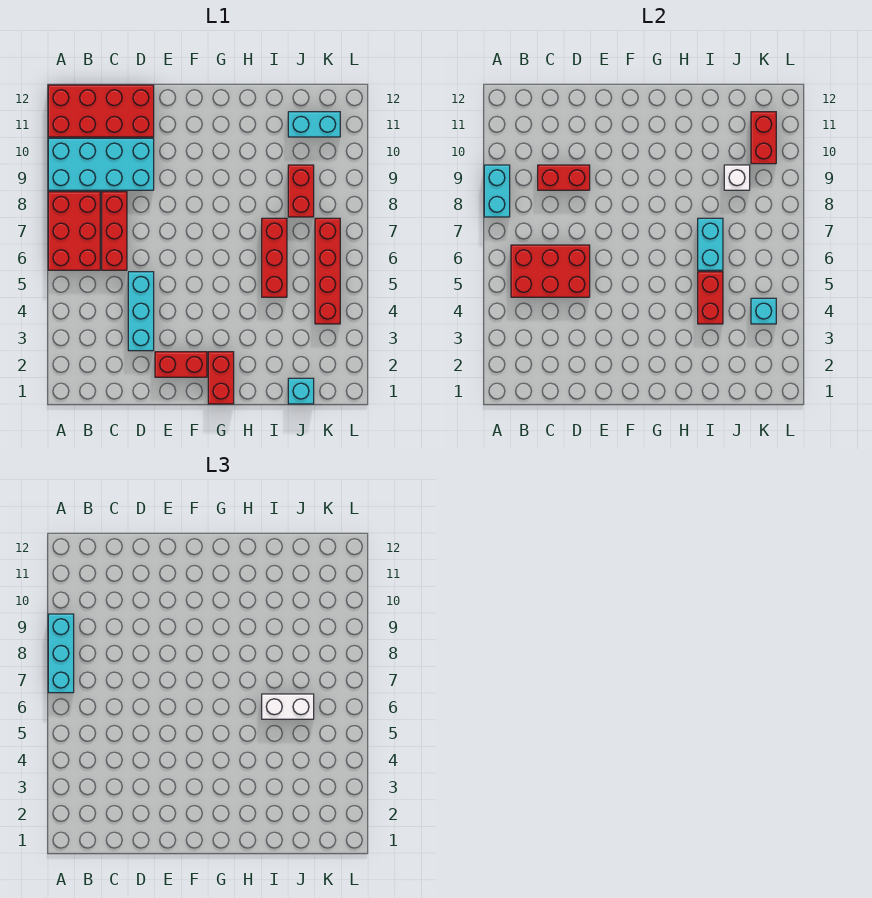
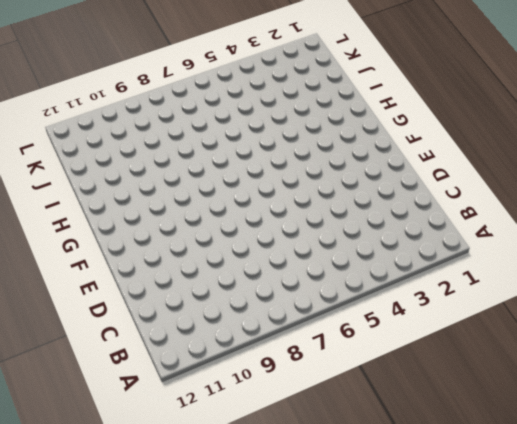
none -> red 2x3 brick [48,192,100,270]
none -> cyan 2x4 brick [48,138,154,190]
none -> red 2x4 brick [48,85,154,137]

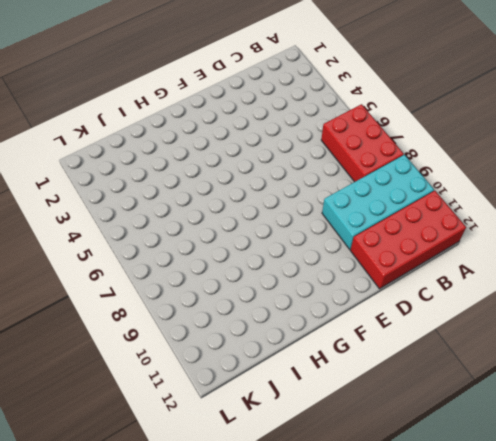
none -> red 1x3 brick [102,192,127,270]
none -> cyan 1x3 brick [128,272,154,351]
none -> red 1x2 brick [155,352,207,377]

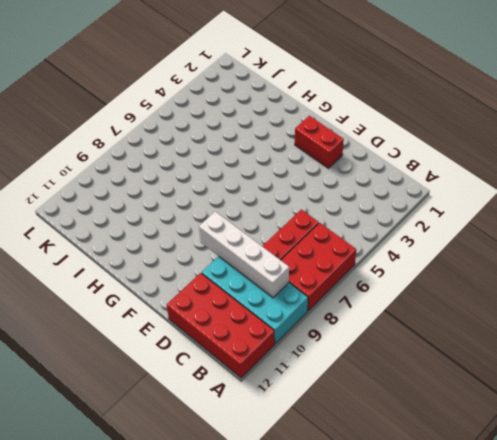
white 1x4 brick [199,212,289,298] -> red 1x2 brick [538,165,590,190]
none -> cyan 1x3 brick [128,272,154,351]
none -> red 1x2 brick [208,352,234,404]
none -> red 1x3 brick [262,218,287,297]

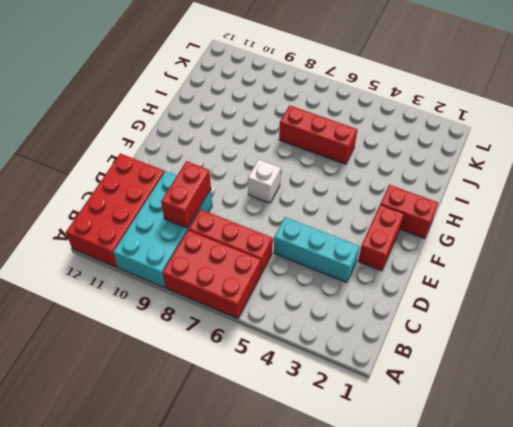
white 1x1 brick [248,159,281,203] -> white 1x1 brick moved to [724,165,750,190]
none -> cyan 1x1 brick [288,378,314,404]
none -> red 1x2 brick [288,165,314,217]
none -> cyan 1x2 brick [288,112,340,137]

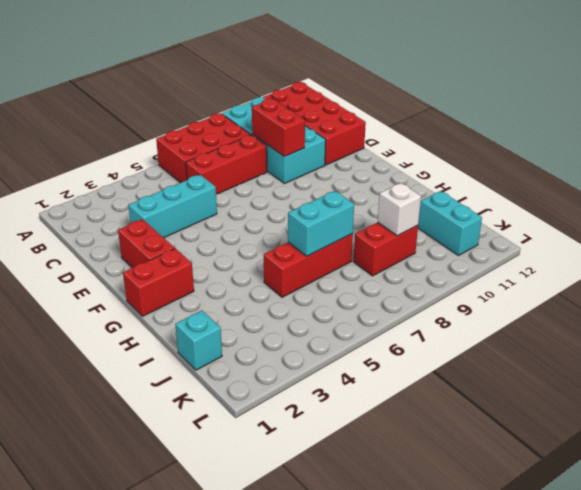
none -> red 1x4 brick [315,218,340,324]
none -> cyan 1x2 brick [484,165,510,217]
none -> red 2x3 brick [511,245,590,297]

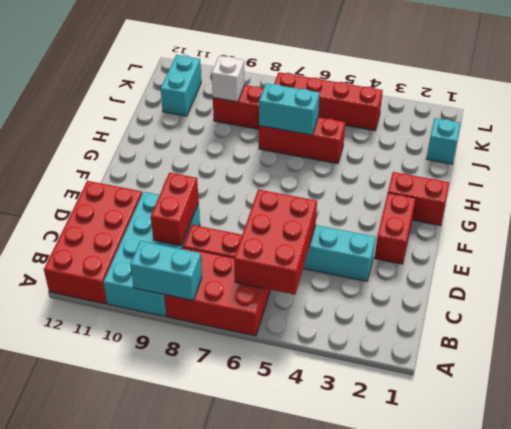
none -> red 1x2 brick [698,272,723,324]
none -> cyan 1x1 brick [751,298,776,324]
none -> red 1x2 brick [751,112,776,164]

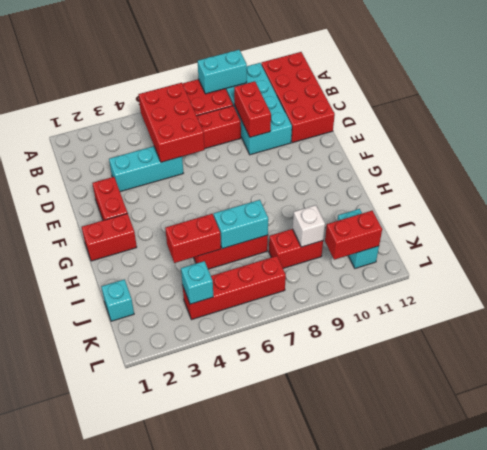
none -> cyan 1x3 brick [48,614,74,693]
none -> white 1x2 brick [262,694,314,719]

